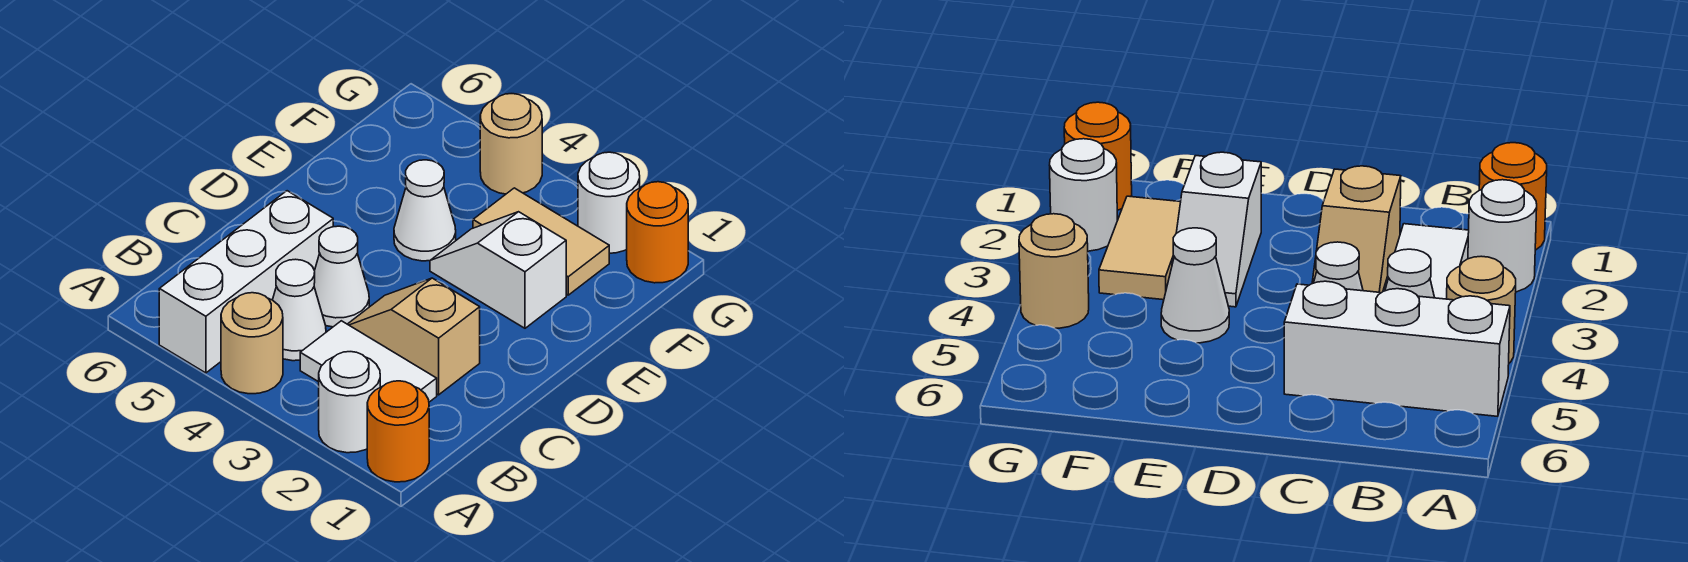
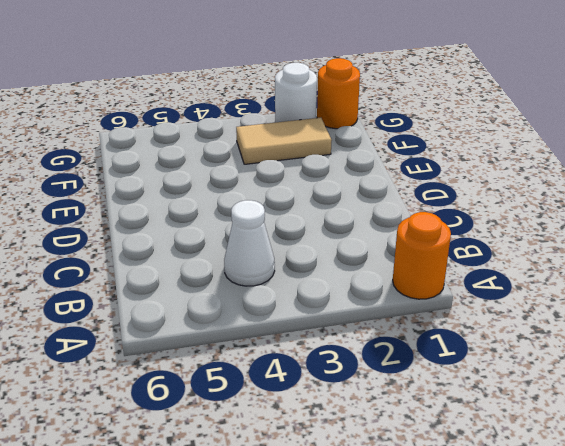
none -> white 1x1 round brick [319,352,380,453]
none -> tan 1x1 round brick [221,293,283,394]
none -> white 1x3 brick [159,191,333,373]

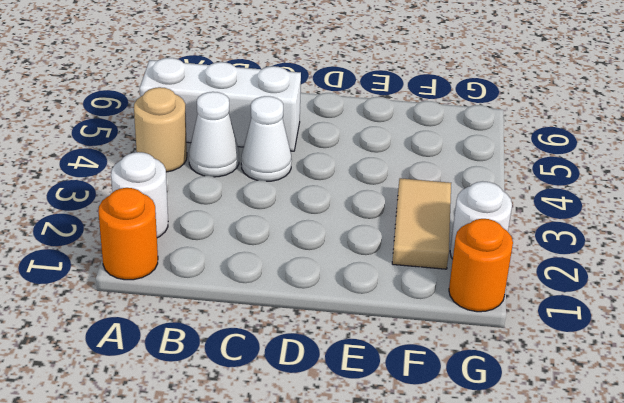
none -> white 1x2 tile [300,321,437,402]
none -> tan 1x2 slope [348,278,480,395]
none -> white 1x2 slope [430,212,566,328]

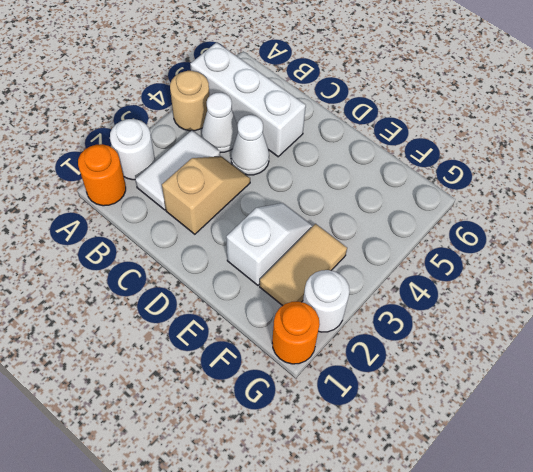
none -> white 1x1 cone [394,160,456,261]
none -> tan 1x1 round brick [480,94,542,194]

